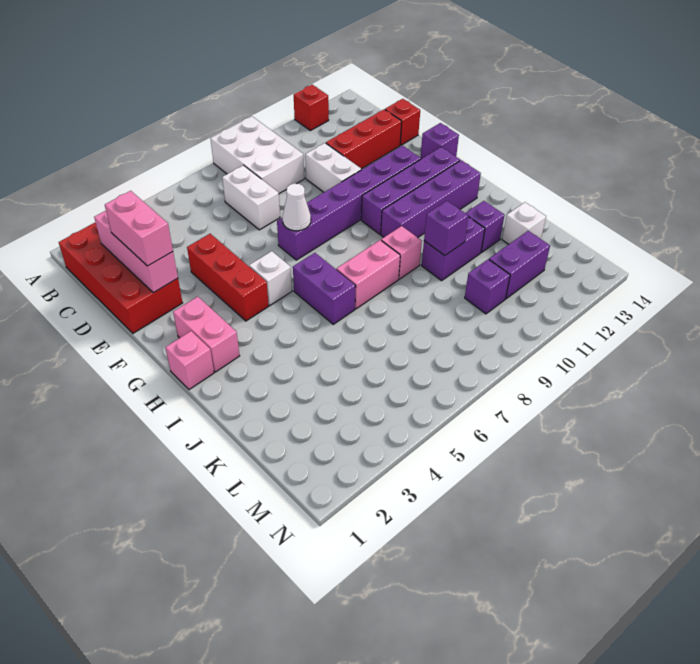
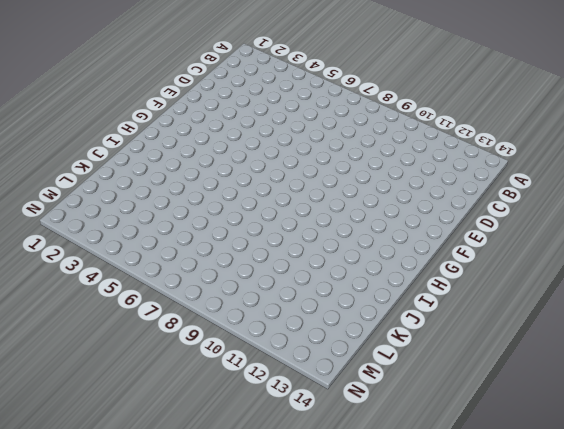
none -> white 2x3 brick [210,116,304,194]
none -> red 1x1 brick [294,85,329,131]
none -> red 2x4 brick [59,222,183,333]

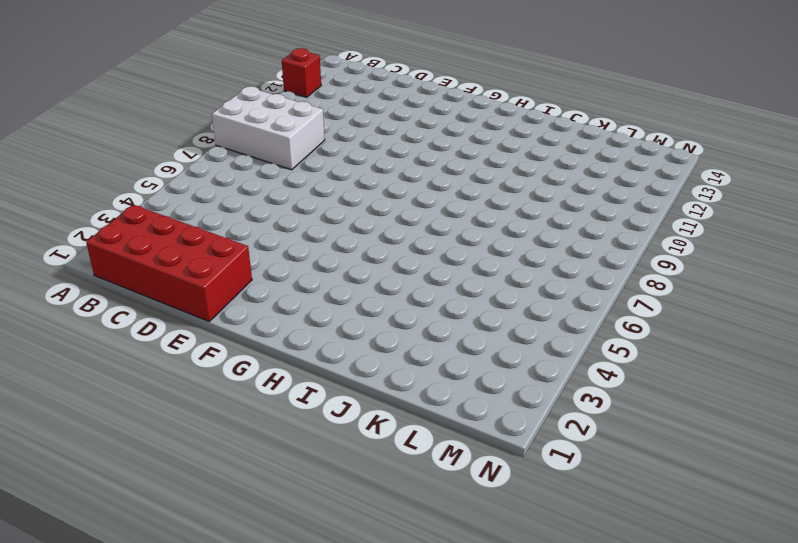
none -> white 1x2 brick [222,165,280,230]
none -> white 1x2 brick [305,143,361,192]
none -> red 1x3 brick [326,110,402,169]

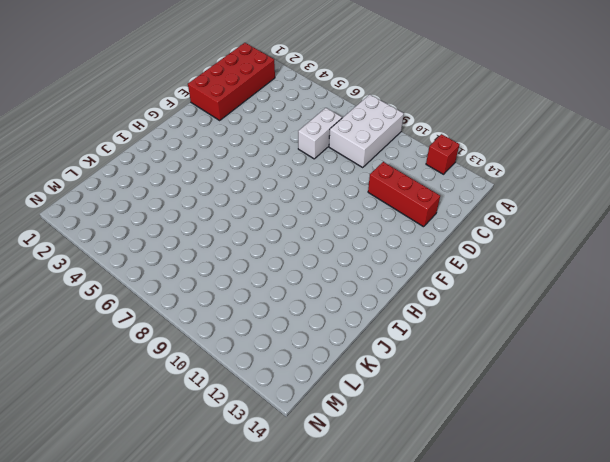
none -> white 1x2 brick [305,143,361,192]
none -> red 1x1 brick [385,99,420,145]
none -> red 1x3 brick [187,234,269,321]

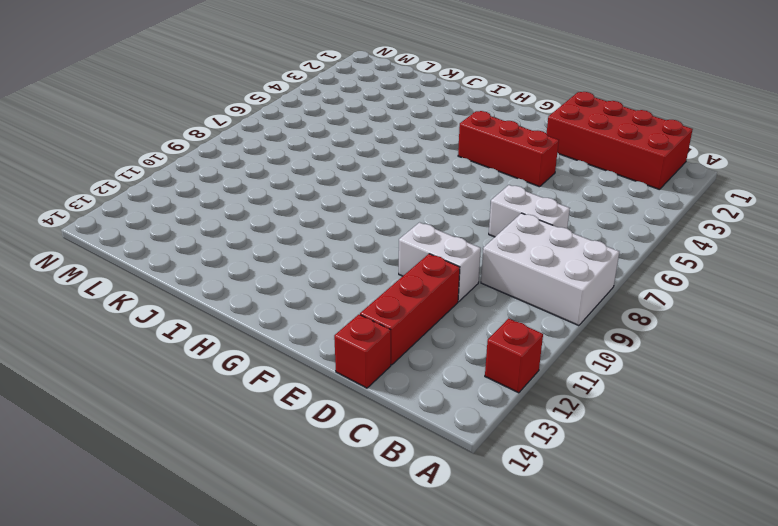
none -> purple 1x6 brick [277,146,421,260]
none -> purple 1x1 brick [420,123,459,159]
none -> pink 1x2 brick [173,296,240,372]

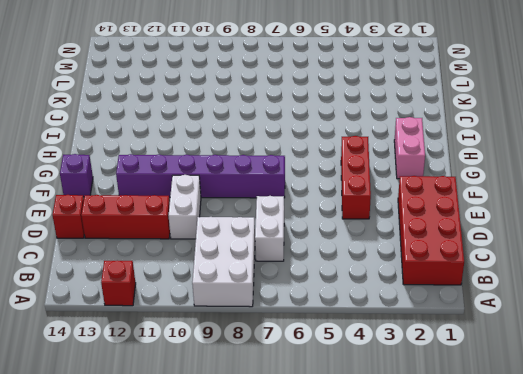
none -> white 1x1 brick [249,251,292,305]
none -> purple 1x4 brick [361,147,460,234]
none -> pink 1x1 brick [166,331,214,390]

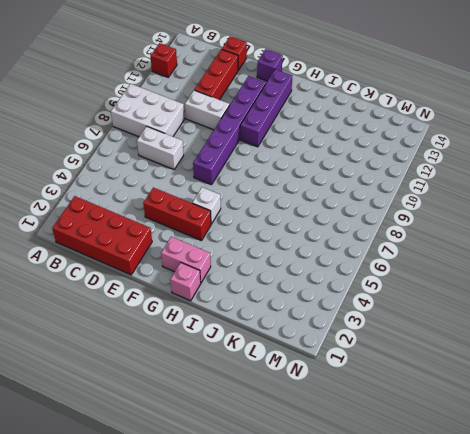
none -> purple 1x2 brick [293,253,356,324]
none -> purple 1x4 brick [381,160,481,237]
none -> pink 1x2 brick [337,240,400,309]

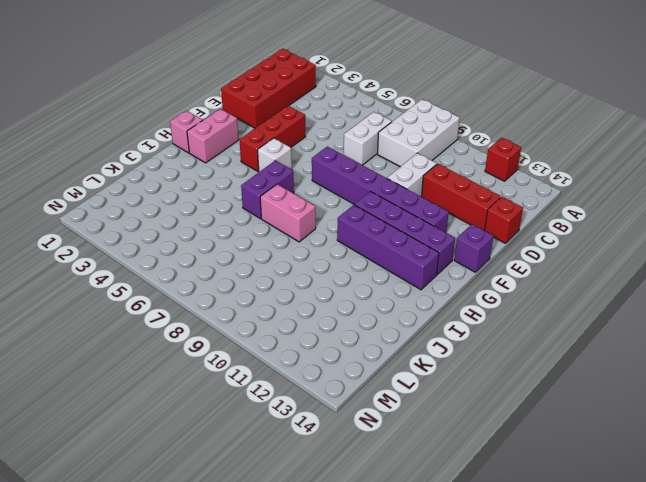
none -> pink 1x1 brick [381,226,422,279]
none -> purple 1x2 brick [422,217,485,281]
none -> purple 1x1 brick [466,201,505,252]

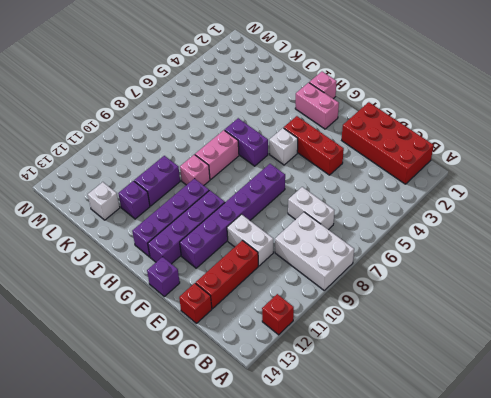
none -> purple 1x1 brick [465,259,510,314]
none -> purple 1x2 brick [489,231,550,299]
none -> pink 1x3 brick [94,211,178,293]

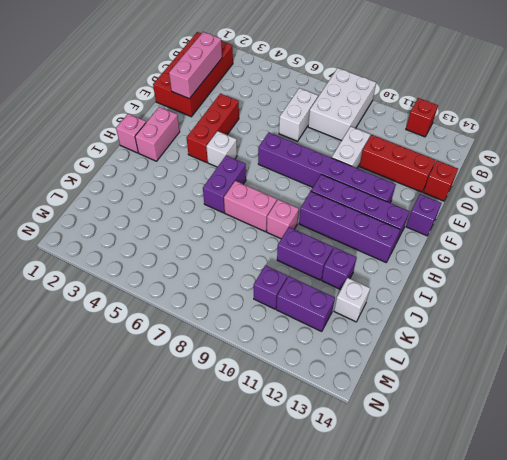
none -> white 1x1 cone [282,183,311,231]
none -> purple 1x1 brick [424,201,468,255]
none -> pink 1x2 brick [105,191,173,266]

